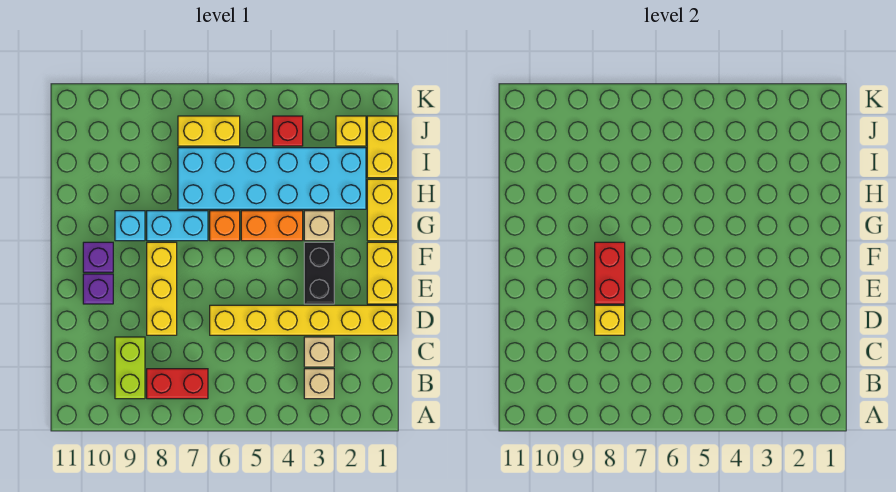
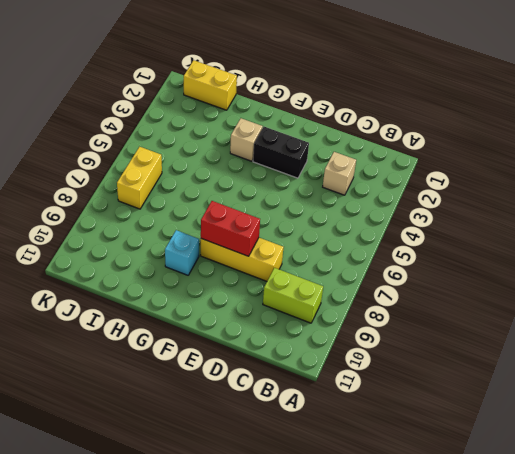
none -> tan 1x1 brick [304,369,334,399]
none -> red 1x2 brick [147,369,208,399]
none -> yellow 1x6 brick [210,305,398,335]

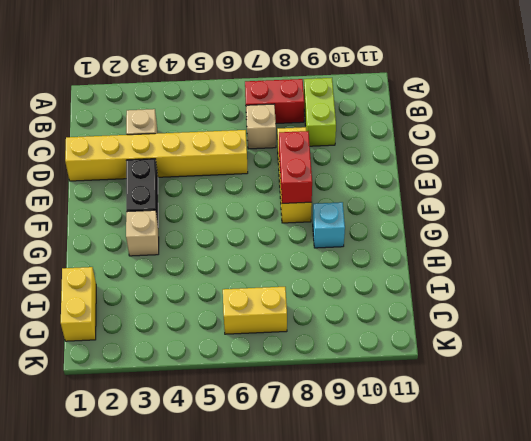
tan 1x1 brick [246,104,276,149] -> tan 1x1 brick moved to [304,369,334,399]
none -> yellow 1x2 brick [367,242,398,304]
none -> purple 1x1 brick [83,274,113,304]
none -> purple 1x1 brick [83,242,113,272]

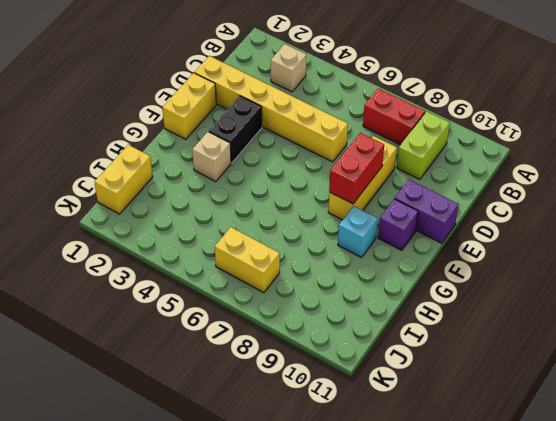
purple 1x2 brick [395,180,459,243] -> purple 1x1 brick [83,274,113,304]
none -> tan 1x1 brick [304,337,334,367]
none -> yellow 1x2 brick [367,179,398,241]
none -> orange 1x2 brick [241,211,303,241]

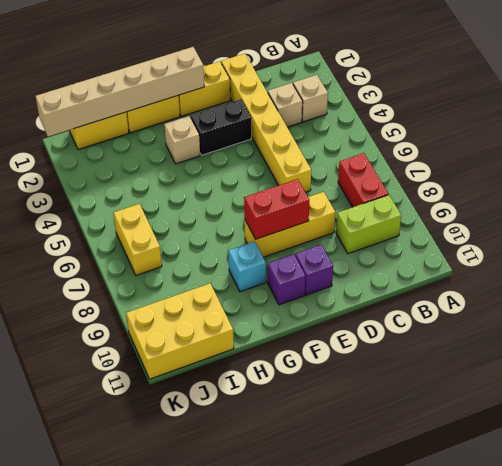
tan 1x6 brick [36,47,204,137] -> none
yellow 2x3 brick [126,284,234,379] -> none
none -> orange 1x2 brick [241,211,303,241]
none -> orange 1x1 brick [210,211,240,241]
none -> cyan 1x2 brick [147,211,208,241]

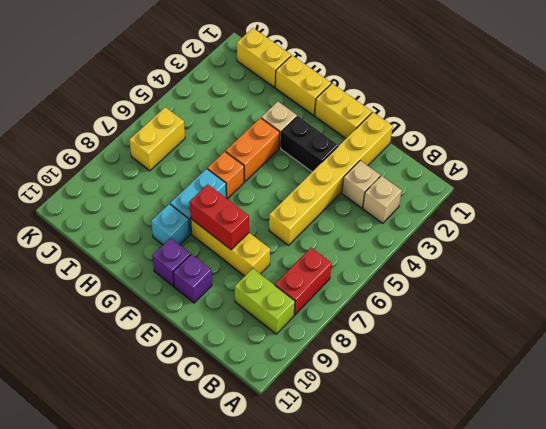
none -> cyan 2x6 brick [178,148,366,209]
none -> yellow 1x1 brick [336,116,366,146]
none -> red 1x1 brick [273,116,303,146]

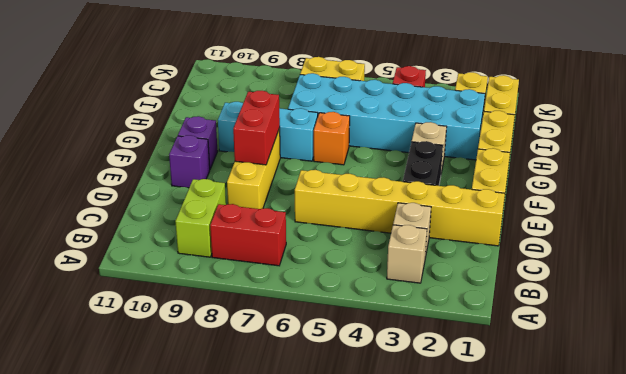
none -> orange 1x2 brick [241,211,303,241]
none -> yellow 1x1 brick [595,305,625,335]

